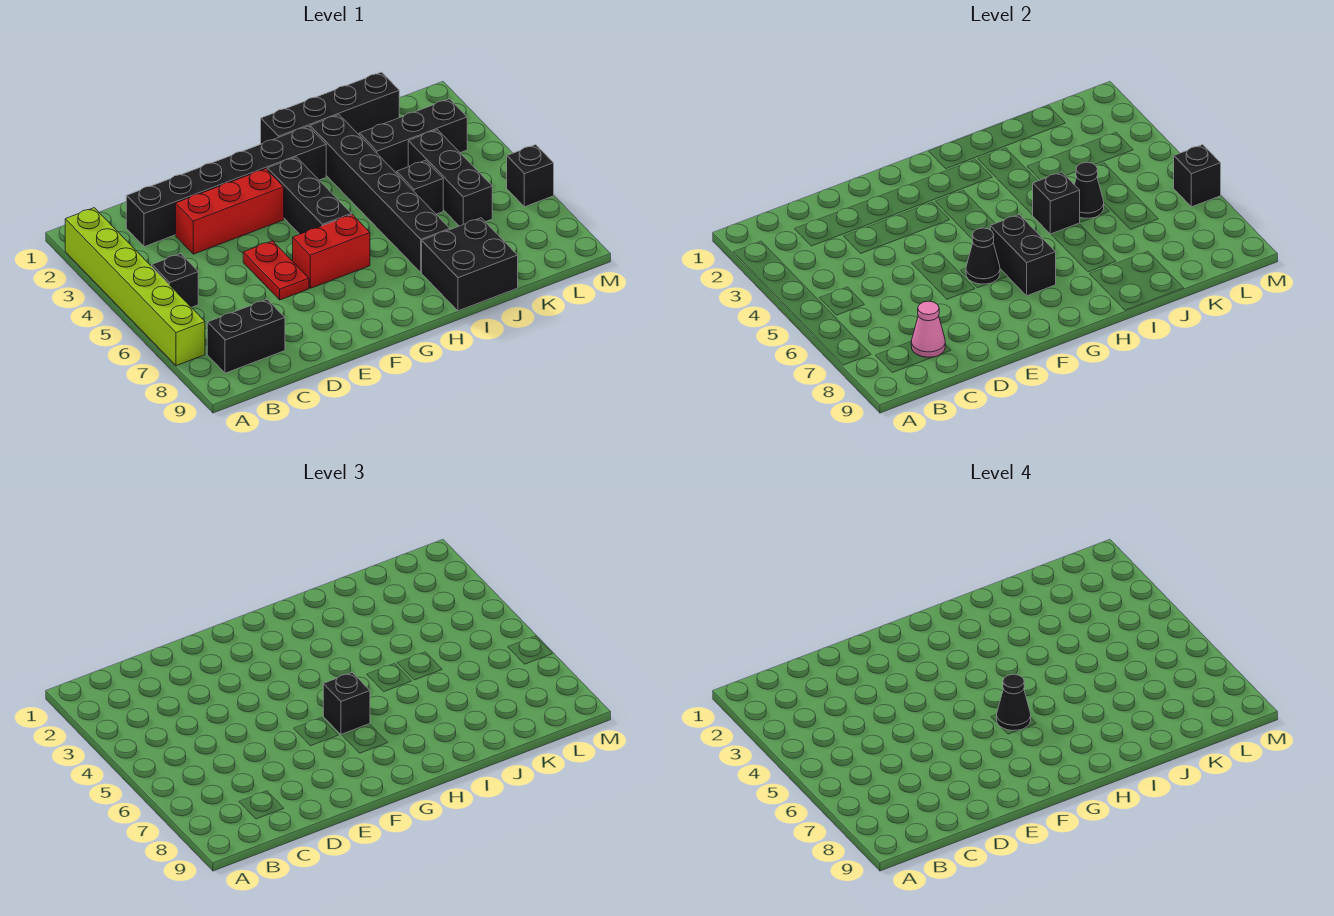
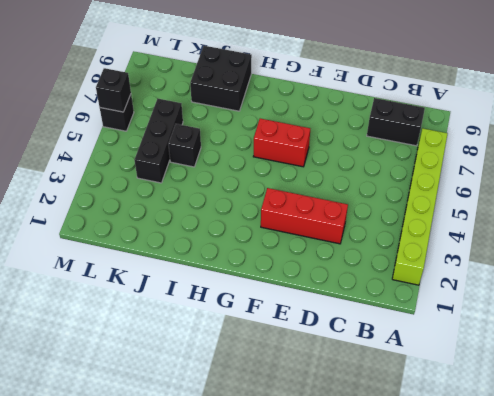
none -> black 1x1 brick [152,254,198,307]
none -> black 1x6 brick [126,126,326,247]
none -> red 1x2 plate [243,241,309,300]

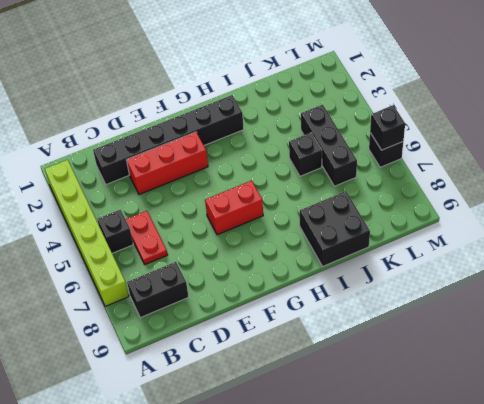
red 1x2 plate [125,211,168,265] -> red 1x2 plate moved to [243,241,309,300]
none -> black 1x3 brick [267,157,351,234]
none -> black 1x4 brick [261,72,399,144]
none -> black 1x6 brick [310,115,450,272]

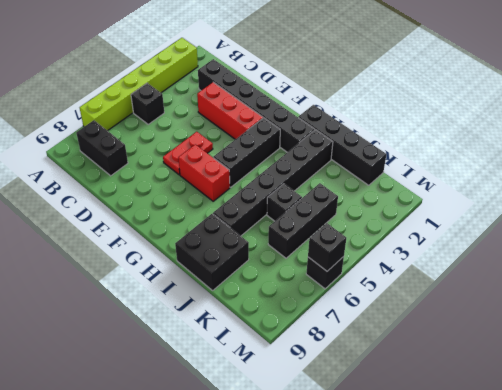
none -> black 1x3 brick [359,99,467,173]
none -> pink 1x1 cone [911,301,945,357]
none -> black 1x1 cone [966,228,1000,284]

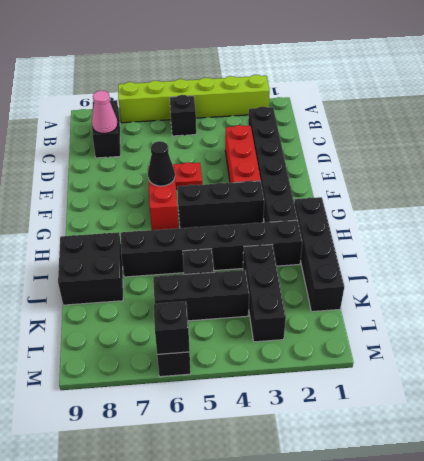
none -> black 1x2 brick [990,215,1056,296]
none -> black 1x1 brick [1033,172,1080,234]
none -> black 1x1 cone [1074,162,1104,218]

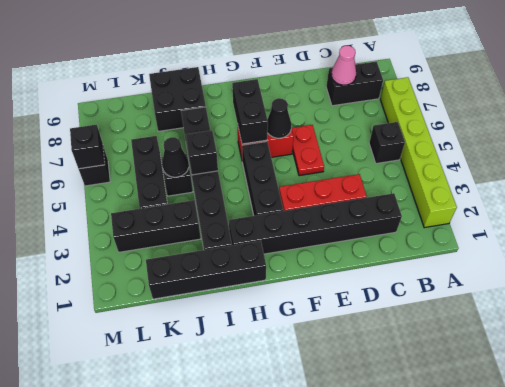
none -> black 1x1 brick [323,673,370,735]
none -> black 1x1 cone [997,674,1031,731]

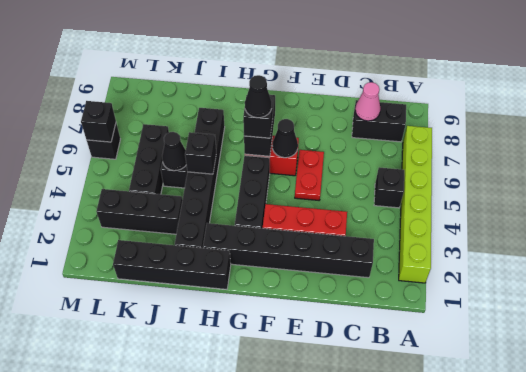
none -> black 2x2 brick [422,218,518,311]

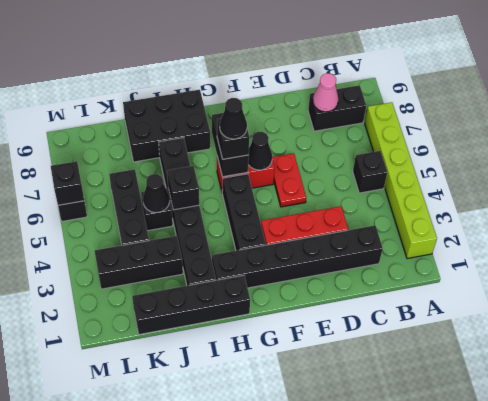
black 2x3 brick [123,90,210,162] -> black 2x2 brick [422,218,518,311]

